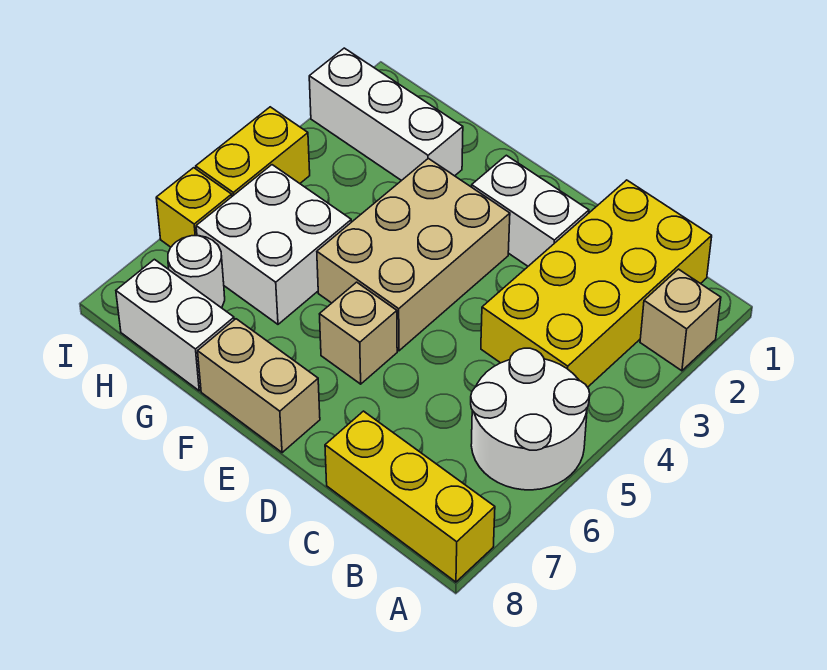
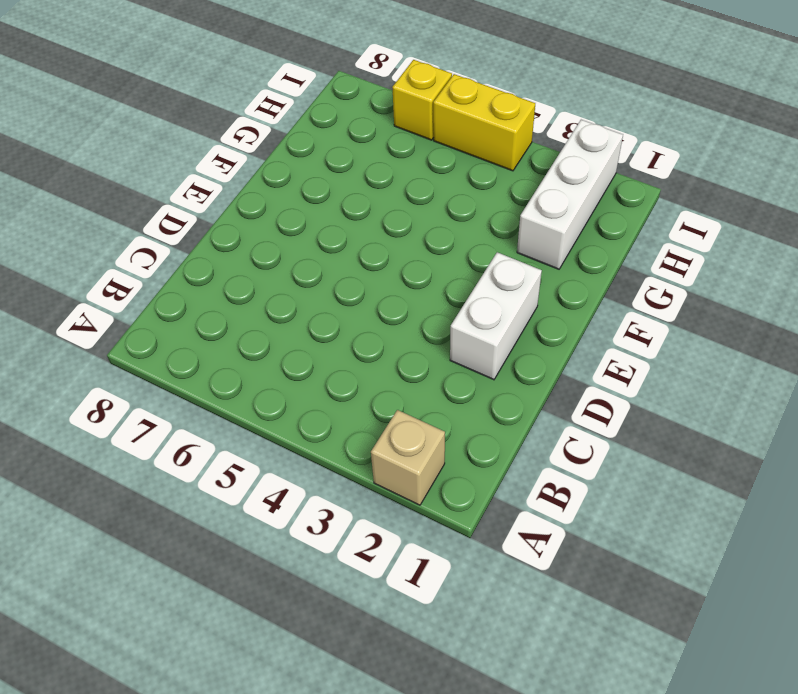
none -> white 2x2 round brick [471,348,590,490]
none -> yellow 1x3 brick [325,411,495,582]
none -> yellow 2x4 brick [481,180,712,387]

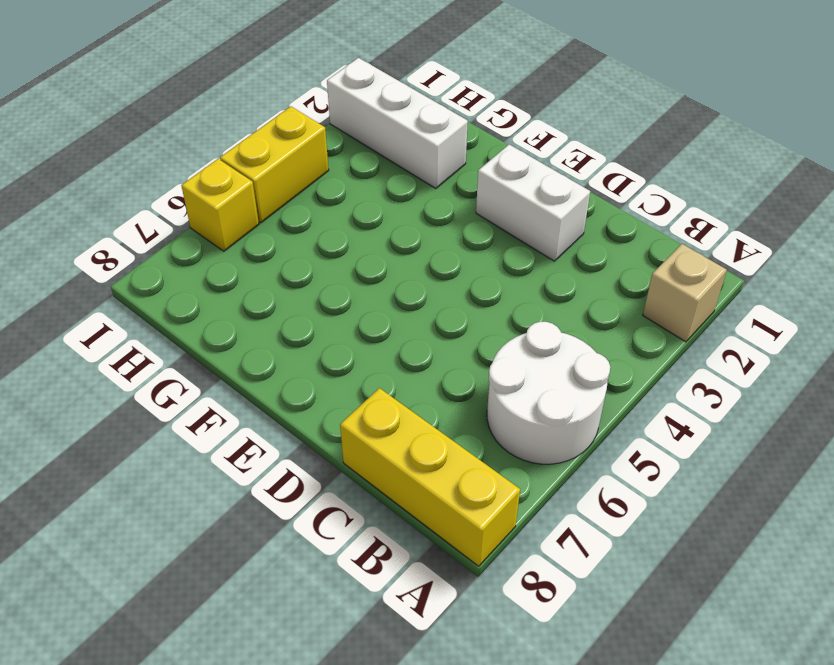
none -> yellow 2x4 brick [481,180,712,387]
none -> tan 2x3 brick [317,158,510,351]
none -> tan 1x1 brick [320,282,397,384]

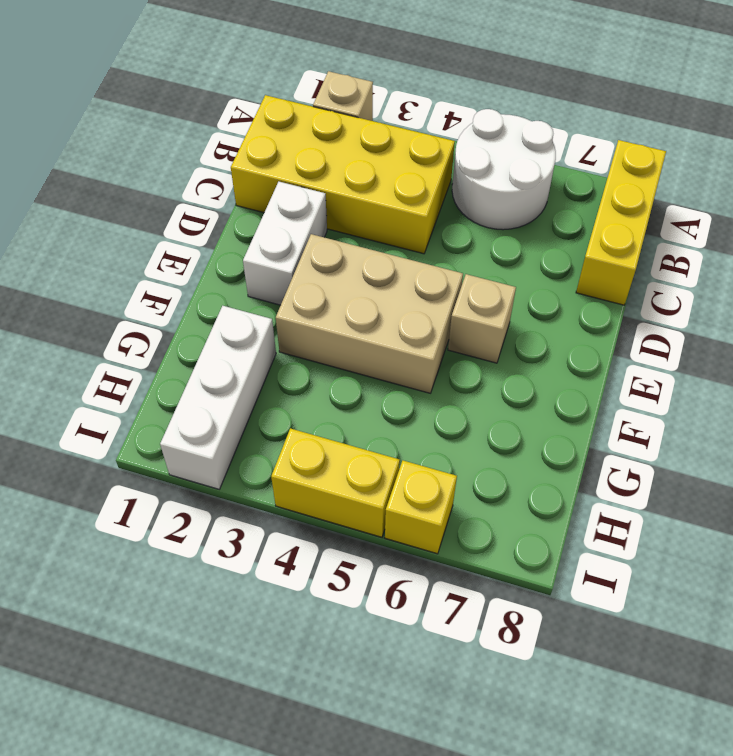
none -> tan 1x2 brick [198,319,320,453]
none -> white 2x2 brick [196,165,351,324]
none -> white 1x2 brick [116,259,234,391]

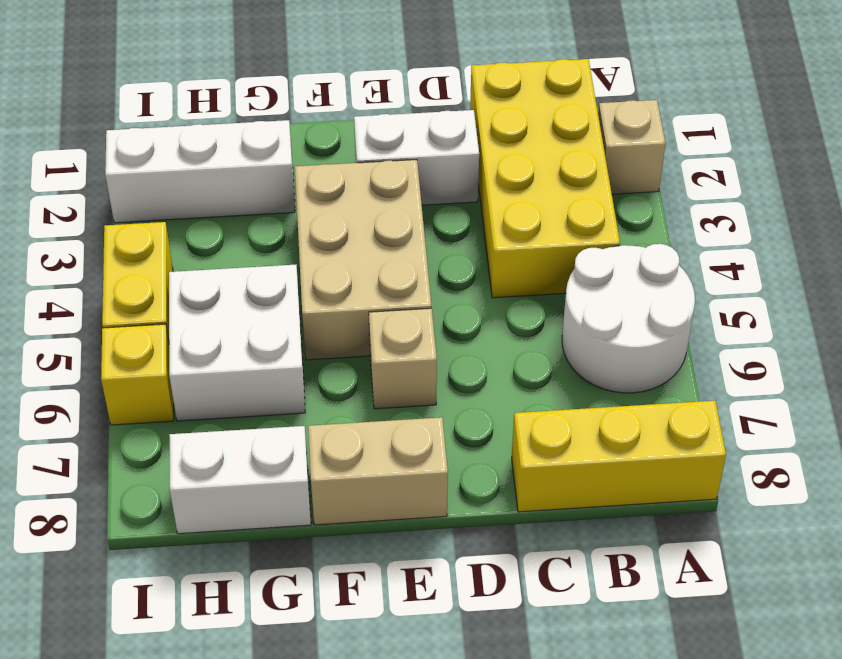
none -> white 1x1 round brick [168,236,225,308]

